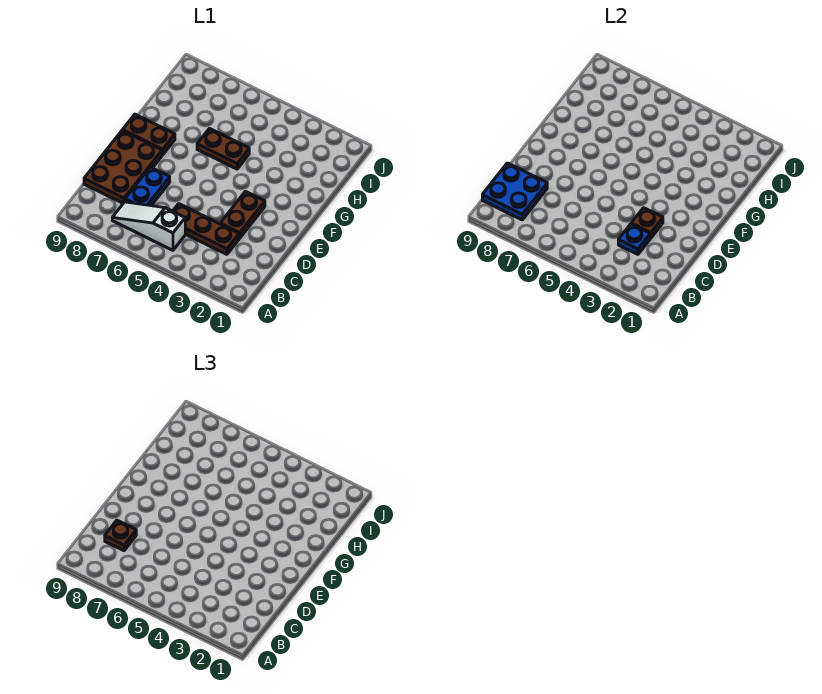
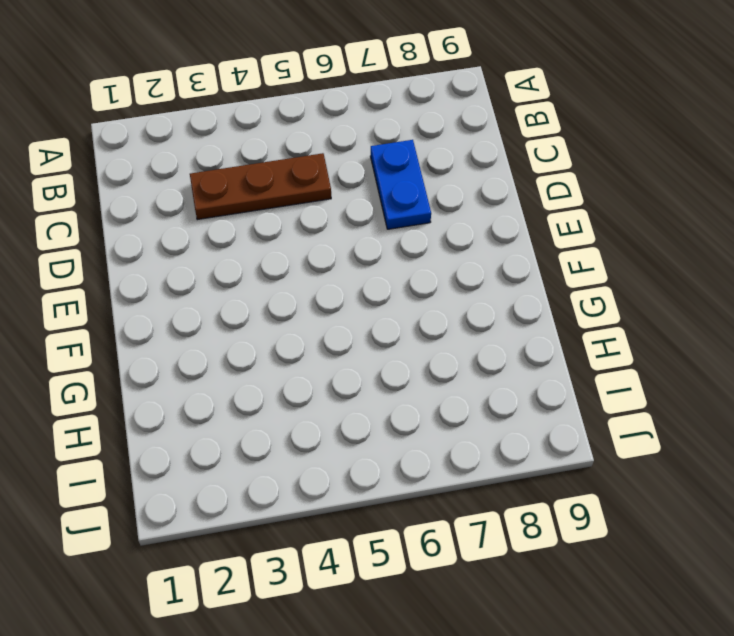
none -> white 1x3 slope [112,202,185,250]
none -> brown 2x3 plate [84,130,162,203]

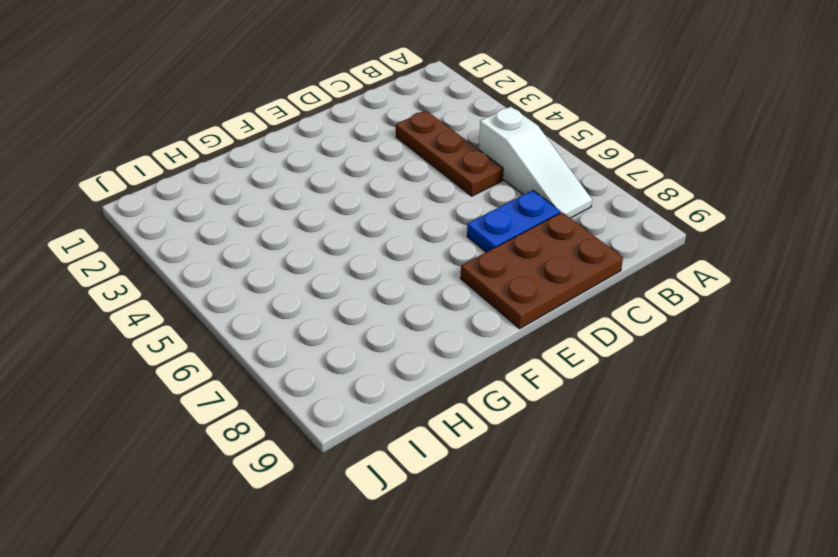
none -> brown 1x2 plate [220,191,265,238]
none -> brown 1x2 plate [123,114,175,155]

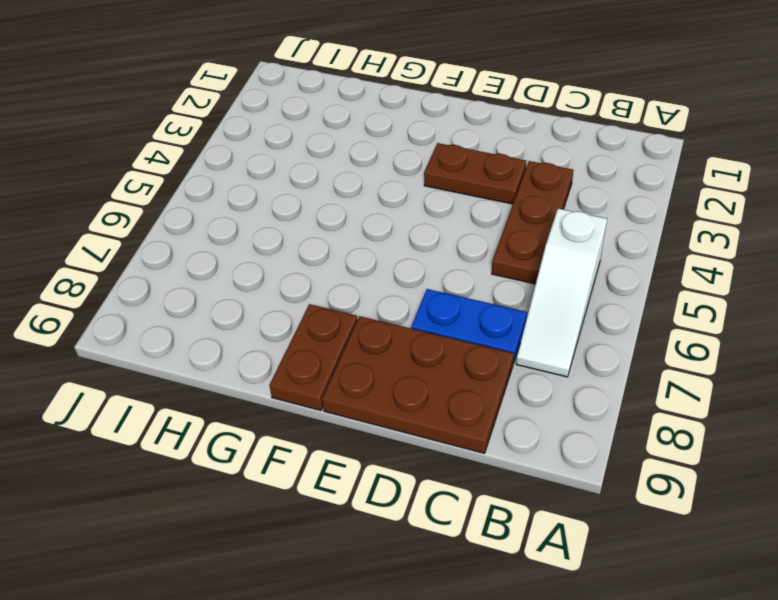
none -> brown 1x2 plate [197,129,249,169]
none -> blue 2x2 plate [482,163,547,220]

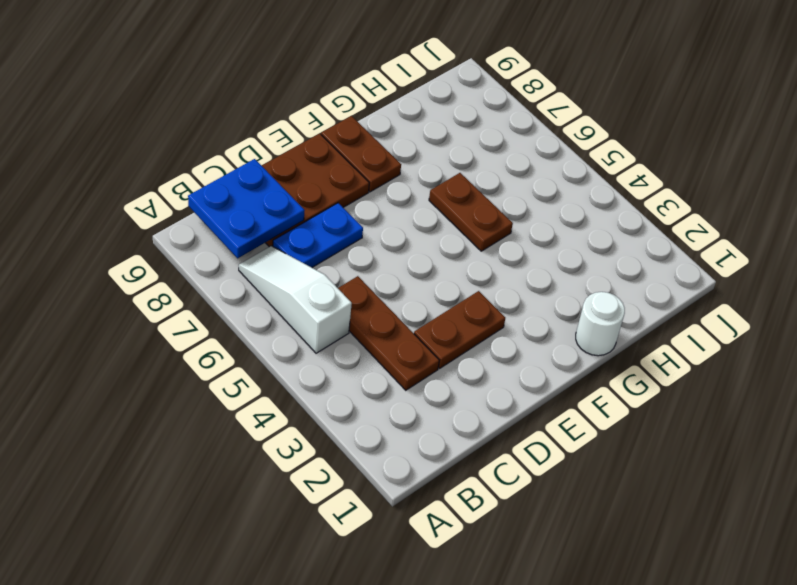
white 1x1 round brick [576,292,625,356] -> none
none -> blue 1x1 plate [618,224,650,254]
none -> brown 1x1 plate [631,208,663,238]

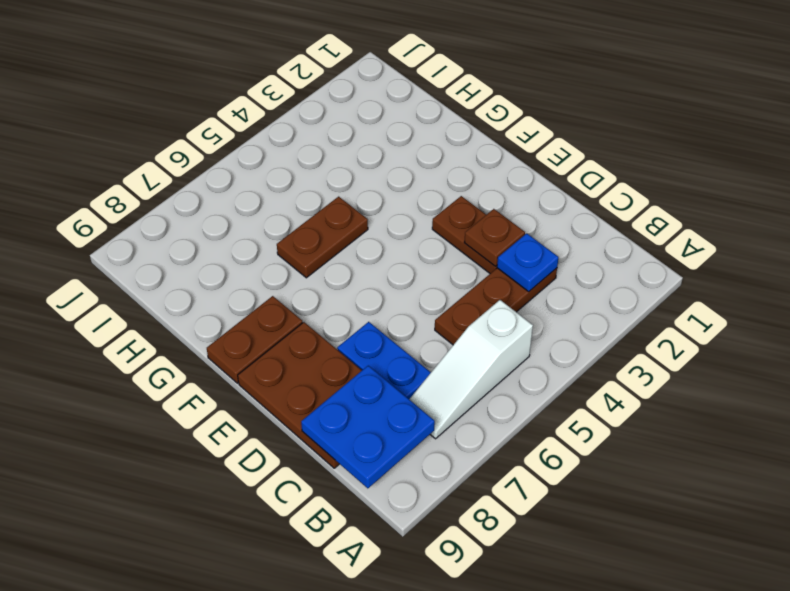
none -> brown 1x1 plate [105,520,136,551]

